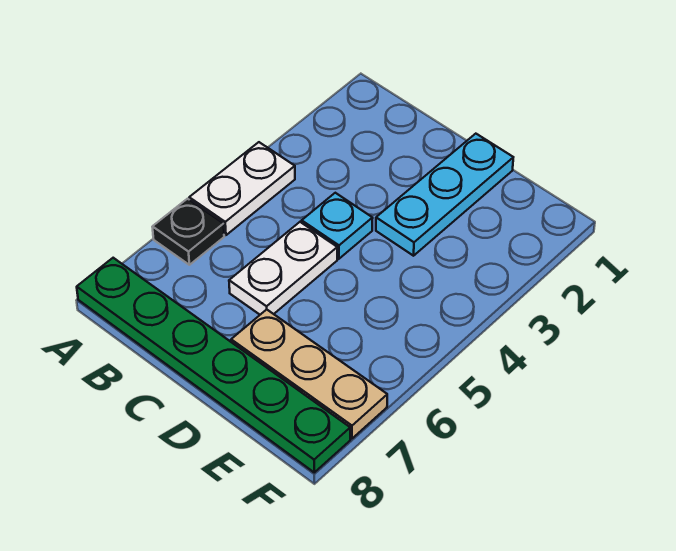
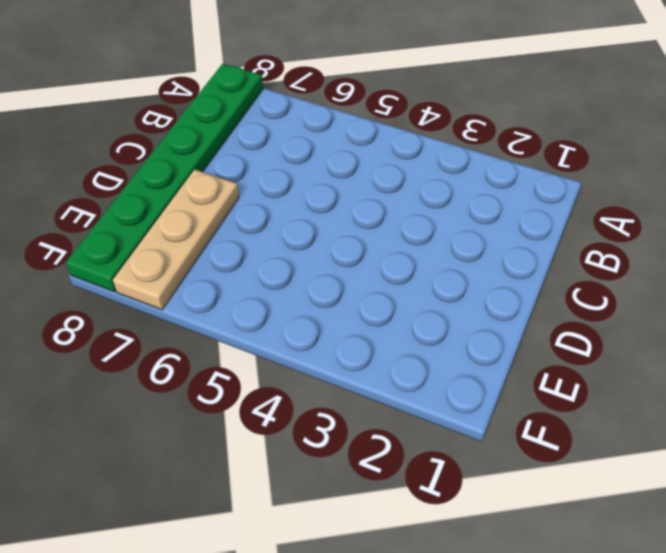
none -> white 1x2 plate [189,142,295,235]
none -> black 1x1 plate [153,199,224,265]

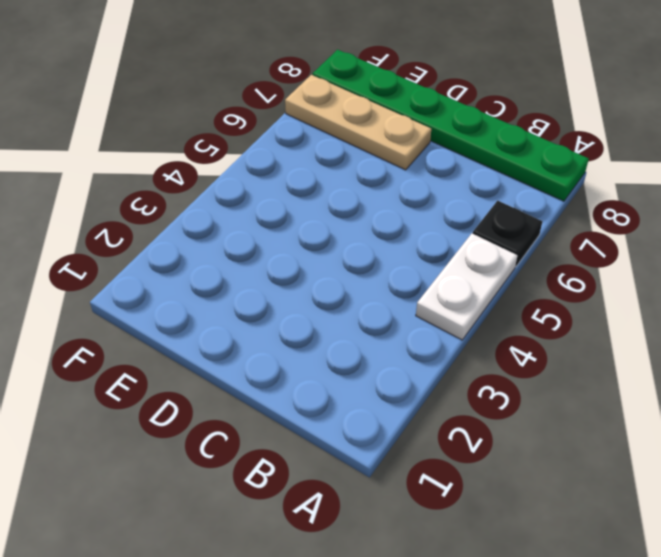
none -> cyan 1x1 plate [302,193,373,259]
none -> white 1x2 plate [229,222,337,315]

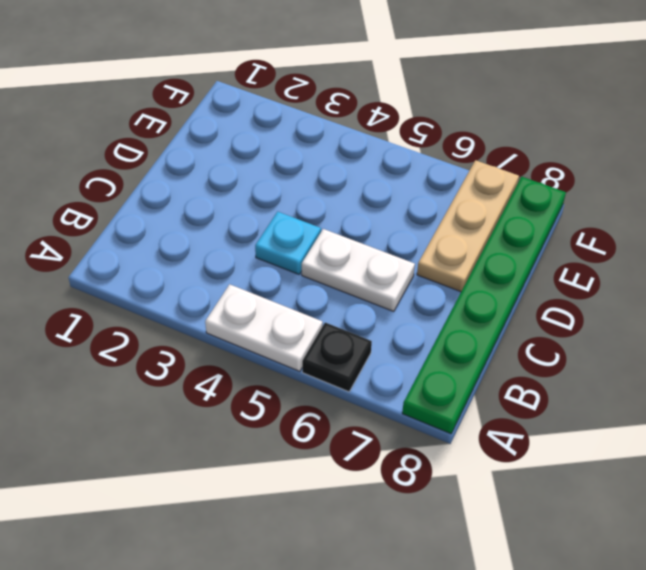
none -> cyan 1x3 plate [376,134,513,256]

